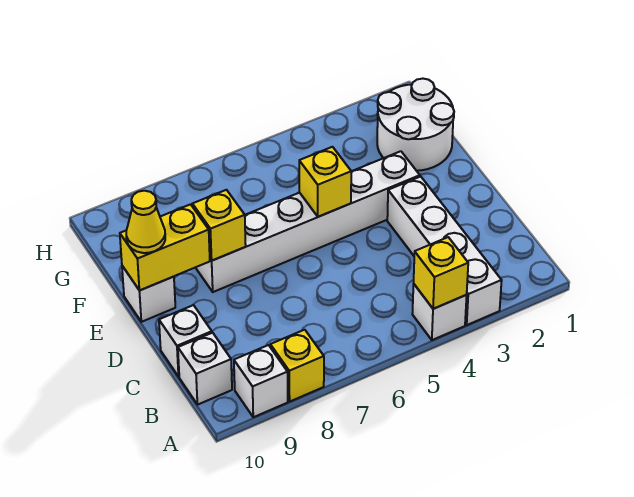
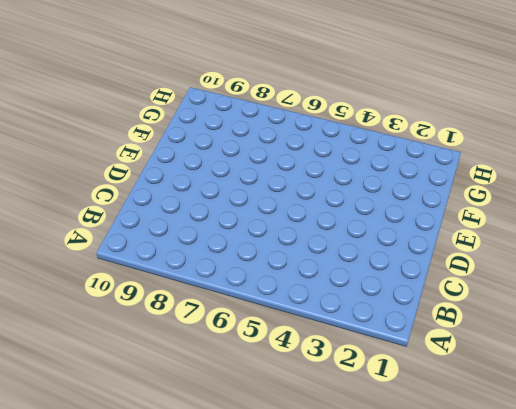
none -> white 1x4 brick [387,177,502,325]
none -> white 1x1 brick [412,284,467,340]
none -> yellow 1x1 brick [270,330,324,401]

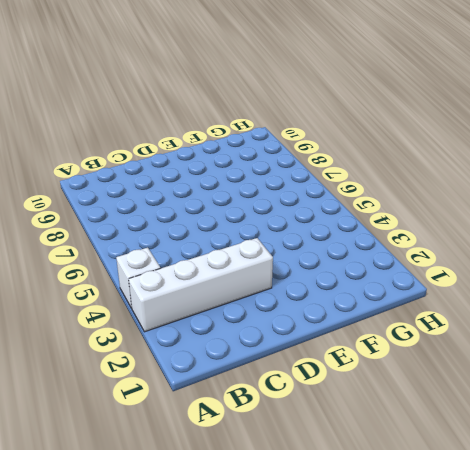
none -> yellow 1x1 brick [270,330,324,401]
none -> white 1x1 brick [234,345,288,417]
none -> white 1x1 brick [178,333,232,405]

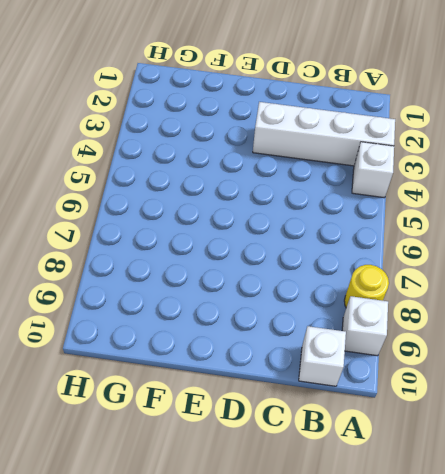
yellow 1x1 round brick [344,265,389,308] -> yellow 1x1 brick [270,330,324,401]
none -> white 1x1 brick [159,305,212,377]
none -> white 1x6 brick [196,151,420,292]
none -> white 1x1 brick [122,266,175,322]

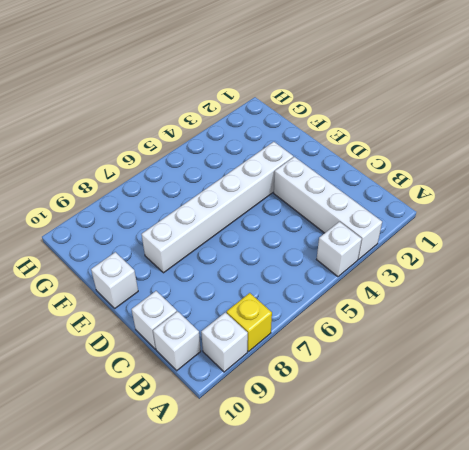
none -> white 2x2 round brick [377,79,454,171]
none -> yellow 1x1 brick [414,237,468,309]
none -> yellow 1x1 brick [299,147,351,217]

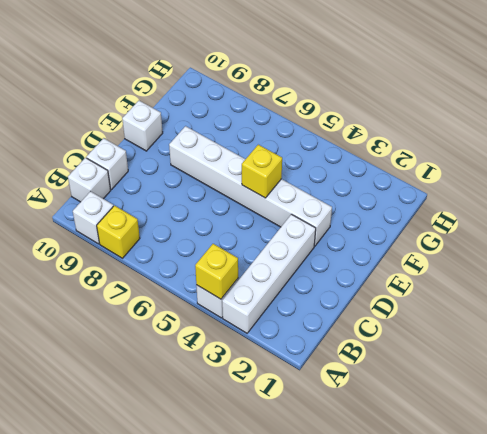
none -> white 2x2 round brick [377,79,454,171]
none -> yellow 1x1 brick [192,190,246,261]
none -> yellow 1x2 brick [120,204,210,291]

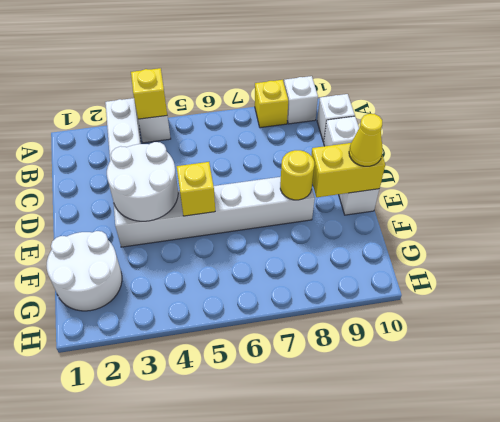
white 2x2 round brick [107,142,178,221] -> none
yellow 1x1 round brick [280,150,314,200] -> yellow 1x1 brick [192,190,246,261]

